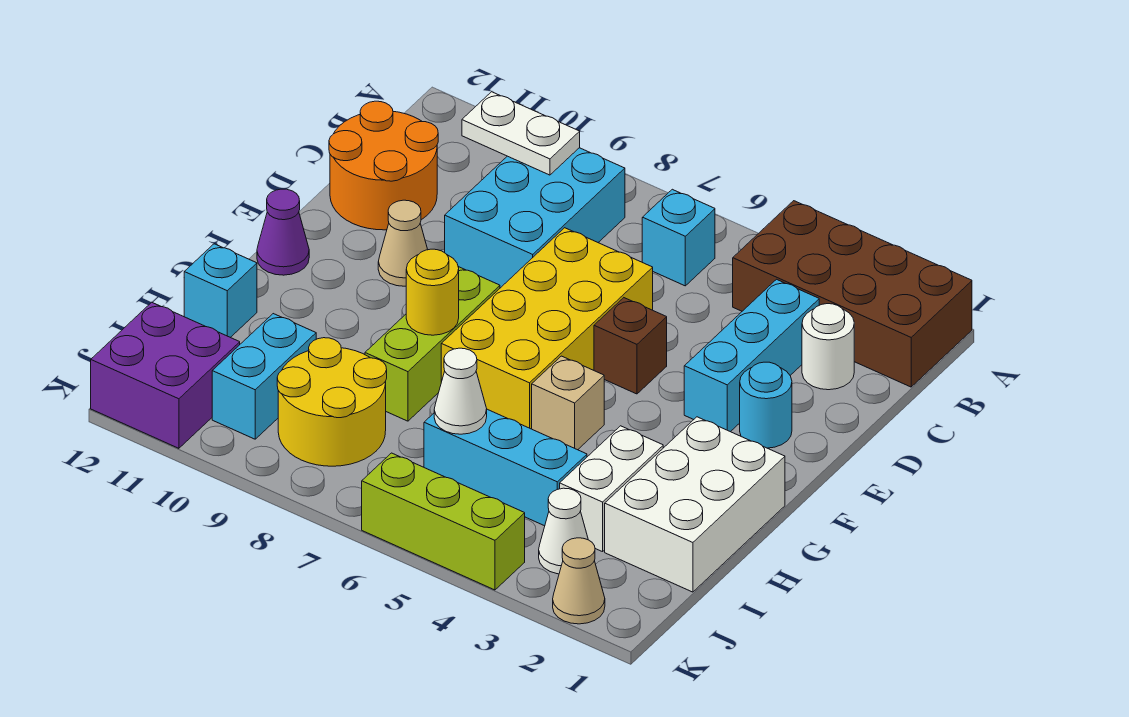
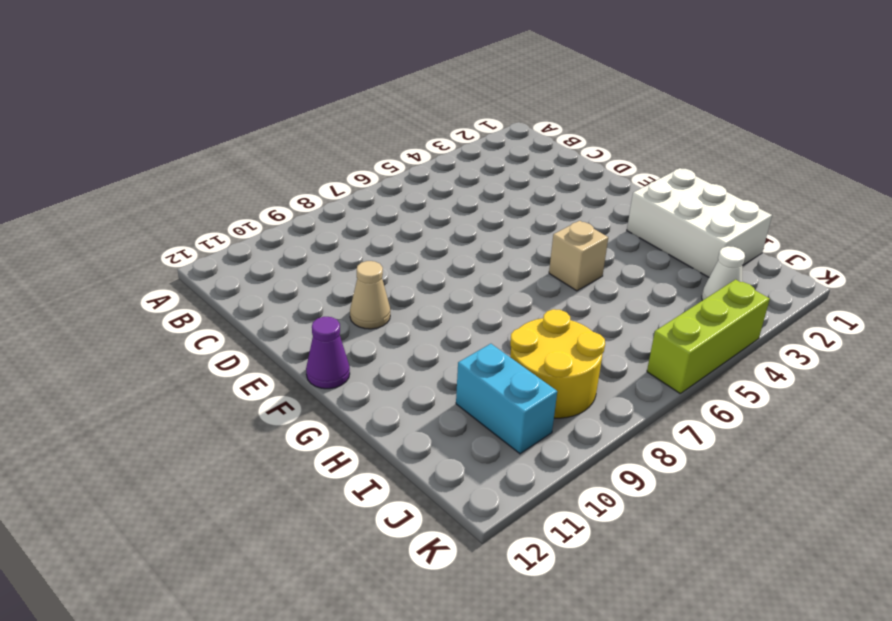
none -> brown 2x4 brick [733,201,972,387]
none -> cyan 1x1 brick [642,189,715,286]
none -> cyan 2x3 brick [445,148,625,288]

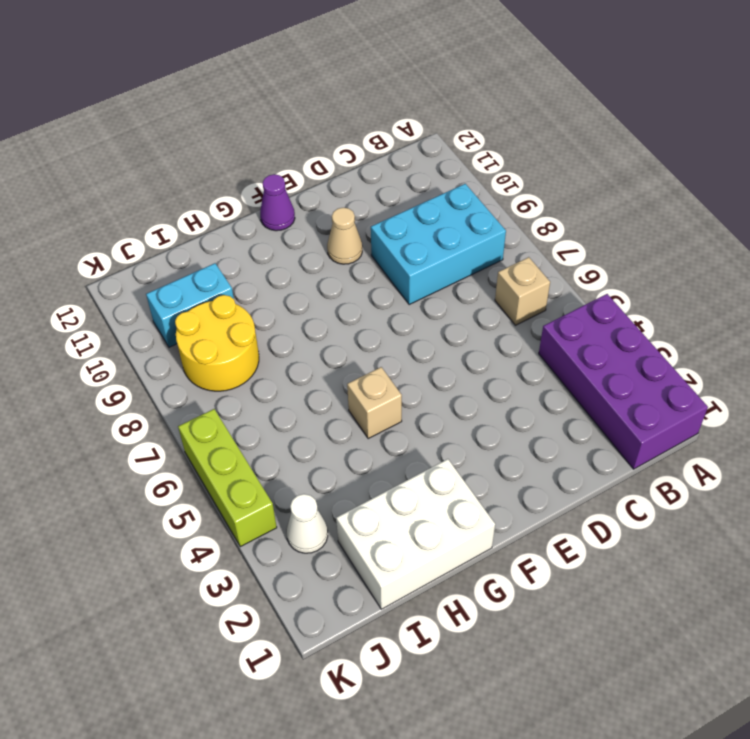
purple 2x4 brick [539,294,708,469] -> brown 2x4 brick [733,201,972,387]
tan 1x1 brick [495,257,550,325] -> cyan 1x1 brick [642,189,715,286]
none -> white 1x1 round brick [802,304,854,390]
none -> cyan 1x3 brick [684,279,819,432]
none -> orange 2x2 round brick [329,101,438,230]

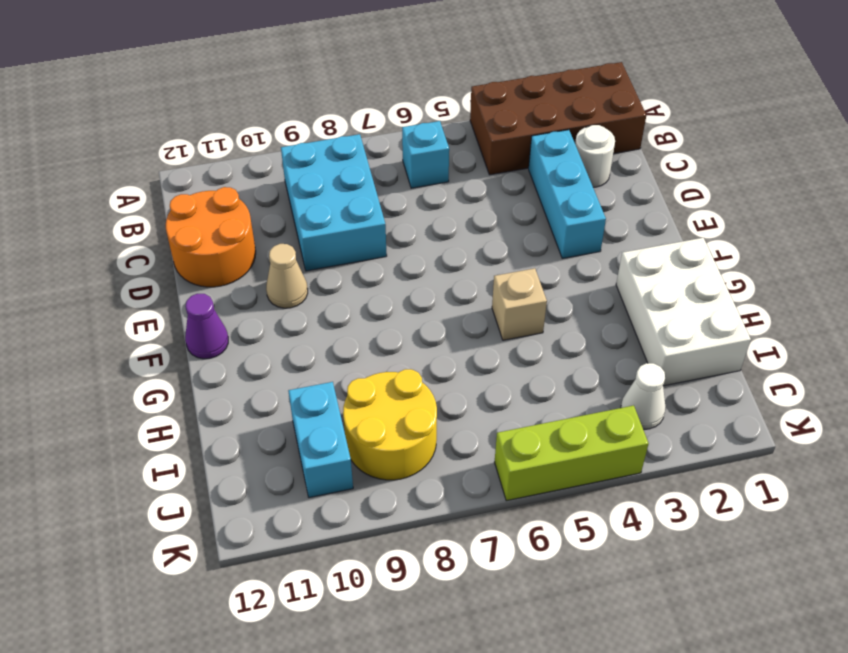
none -> yellow 2x4 brick [441,228,653,429]
none -> cyan 1x1 round brick [740,362,792,448]
none -> brown 1x1 brick [594,298,667,394]

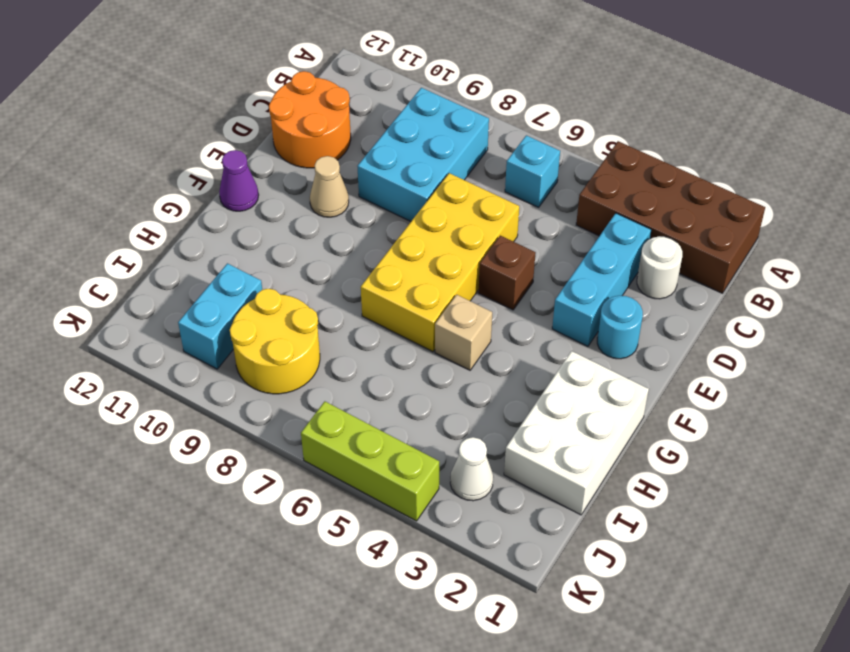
none -> lime 1x3 brick [365,267,500,421]
none -> white 1x2 brick [560,426,663,552]
none -> cyan 1x1 brick [184,244,257,337]

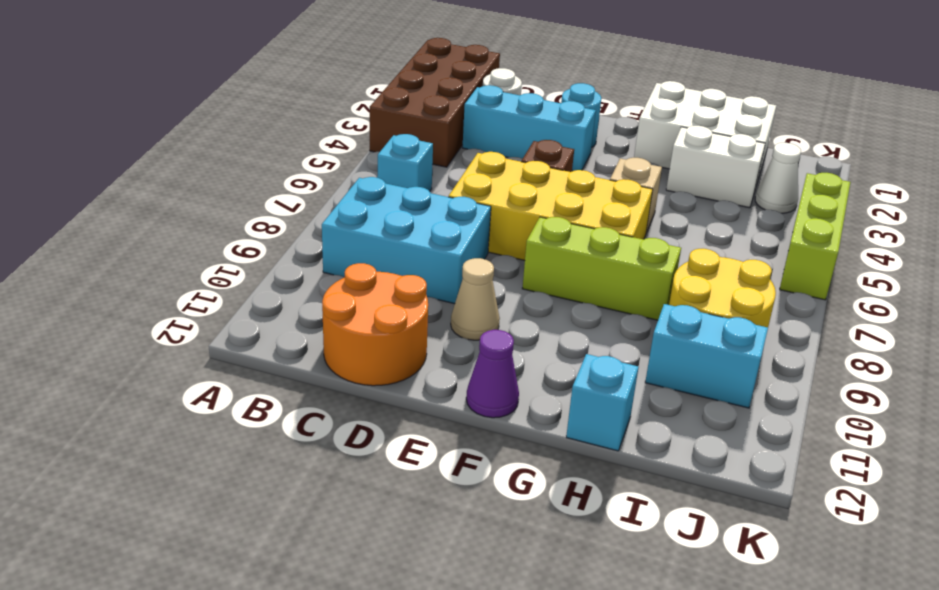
none -> cyan 1x3 brick [424,409,587,526]
none -> purple 2x2 brick [91,302,240,448]
none -> tan 1x1 cone [553,538,605,624]

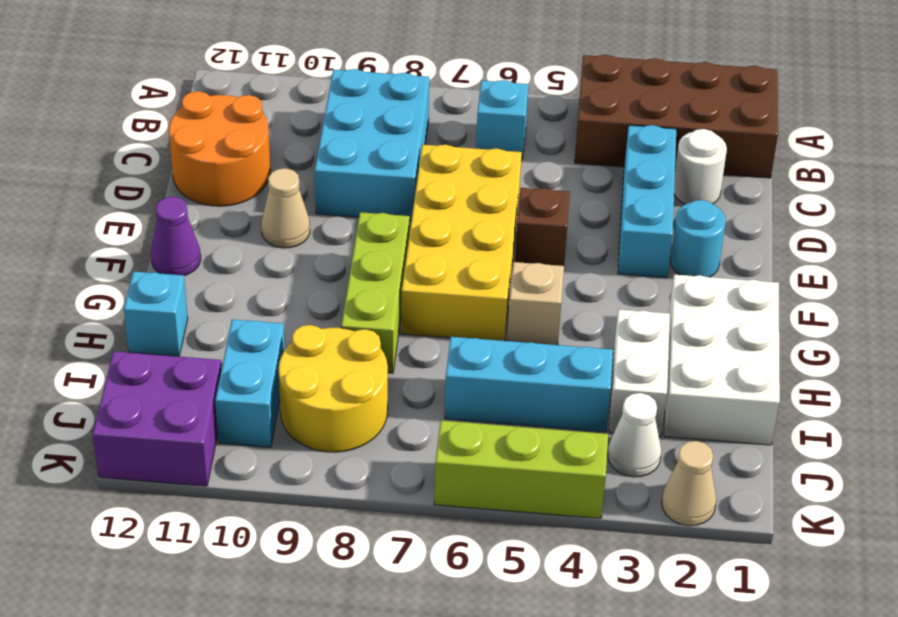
none -> white 1x2 plate [462,92,580,175]
none -> yellow 1x1 round brick [406,249,459,335]
none -> white 1x1 cone [434,348,487,434]

